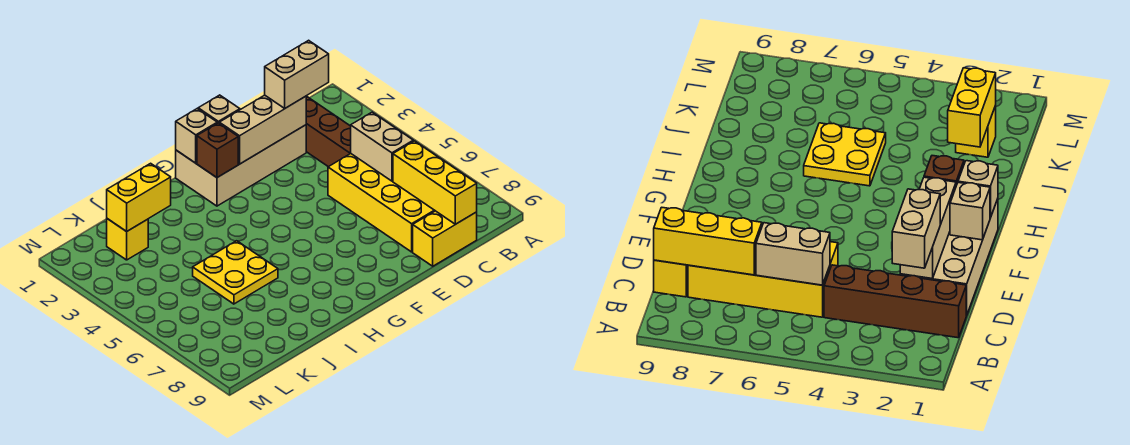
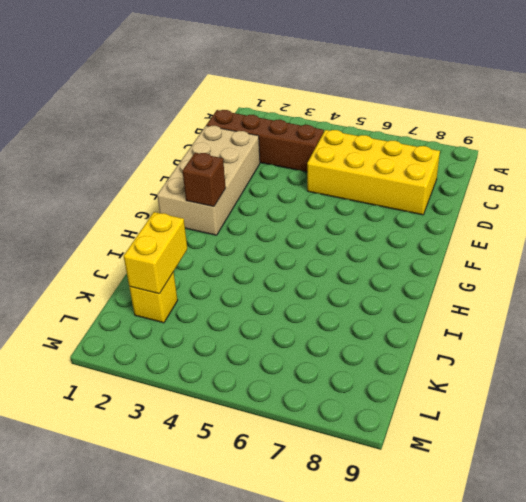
none -> yellow 1x2 brick [413,211,477,266]
none -> yellow 2x2 plate [193,241,278,304]
none -> tan 1x2 brick [351,112,413,181]

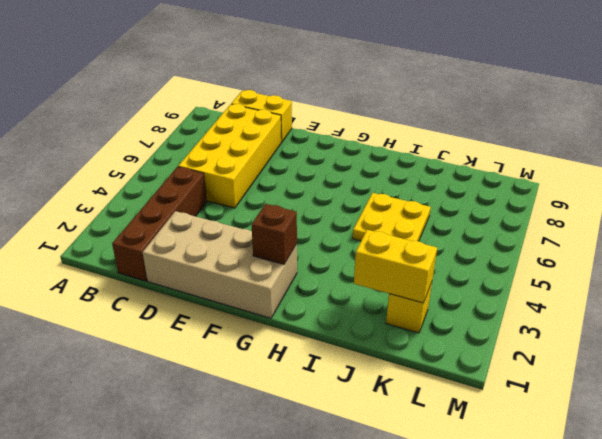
none -> tan 1x2 brick [351,112,413,181]
none -> yellow 1x3 brick [393,141,477,224]
none -> tan 1x3 brick [219,95,306,164]

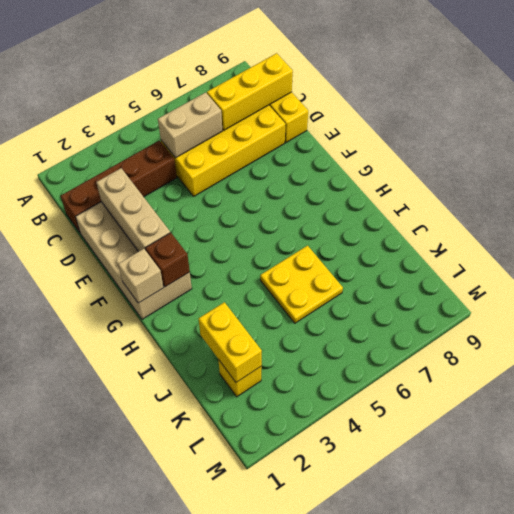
none -> tan 1x1 brick [198,95,240,123]
none -> tan 1x2 brick [265,40,329,108]

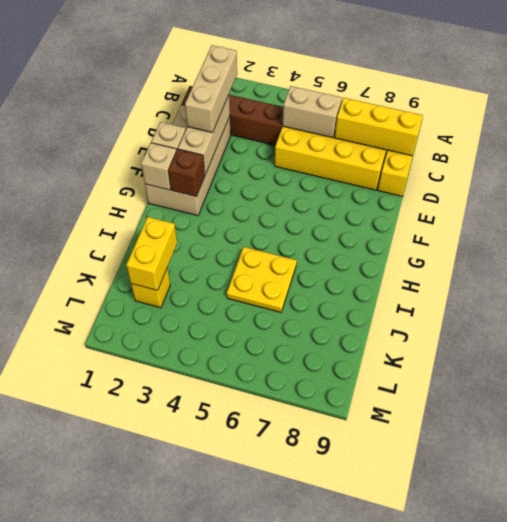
tan 1x3 brick [185,45,237,133] -> tan 1x2 brick [265,40,329,108]

